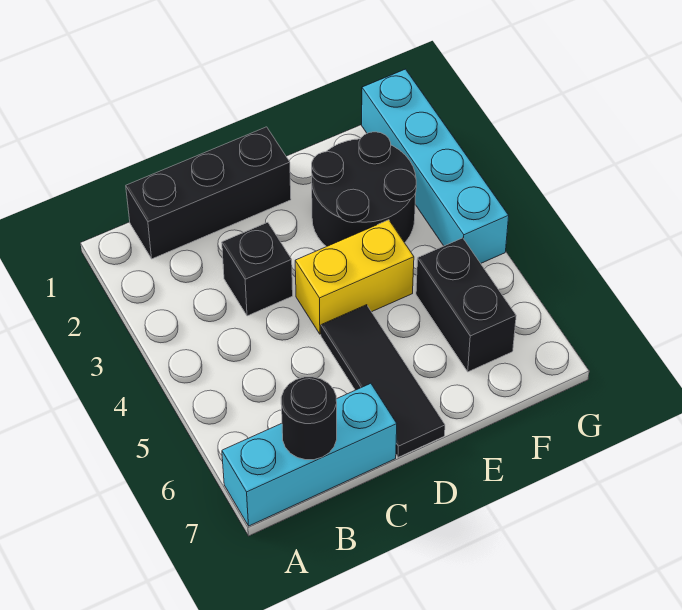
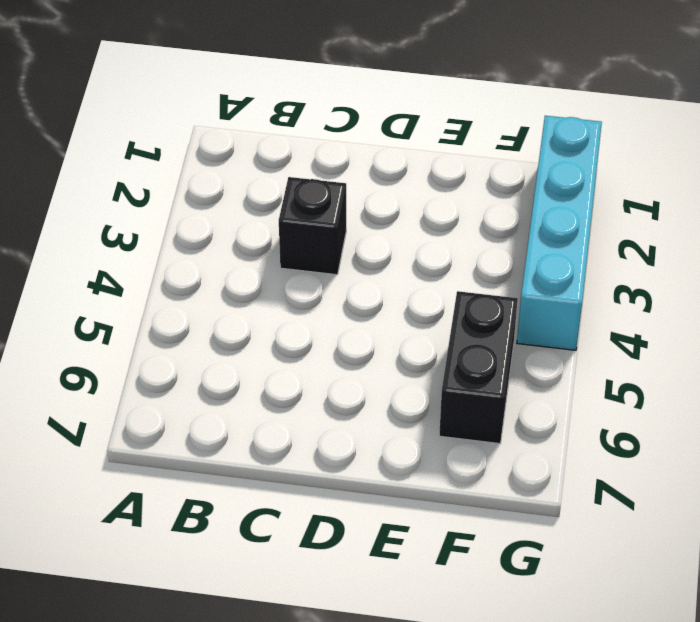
none -> cyan 1x3 brick [222,383,397,526]
none -> black 1x3 brick [126,127,291,259]

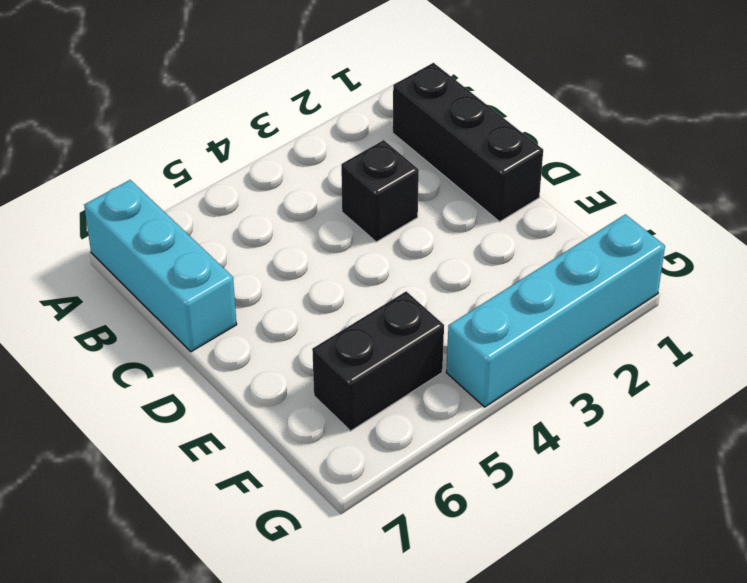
none -> yellow 1x2 brick [295,220,414,334]
none -> black 1x3 tile [321,305,445,457]

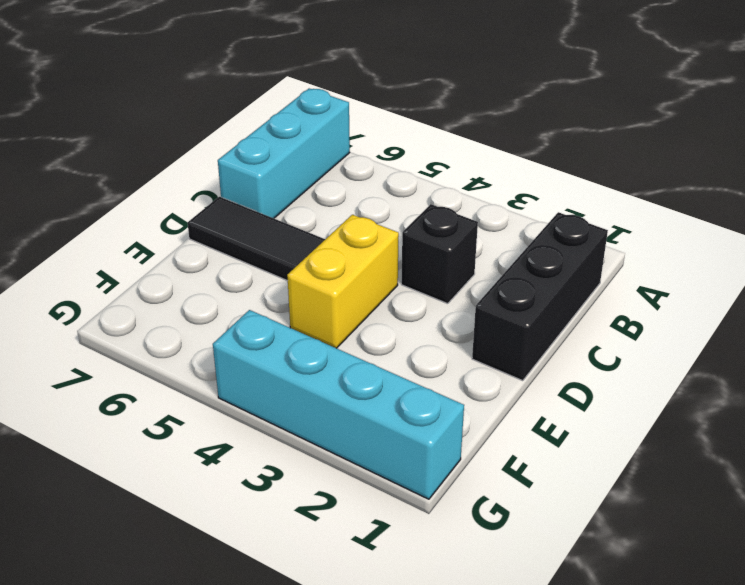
none -> black 2x2 round brick [312,132,416,247]
none -> black 1x2 brick [416,238,516,372]

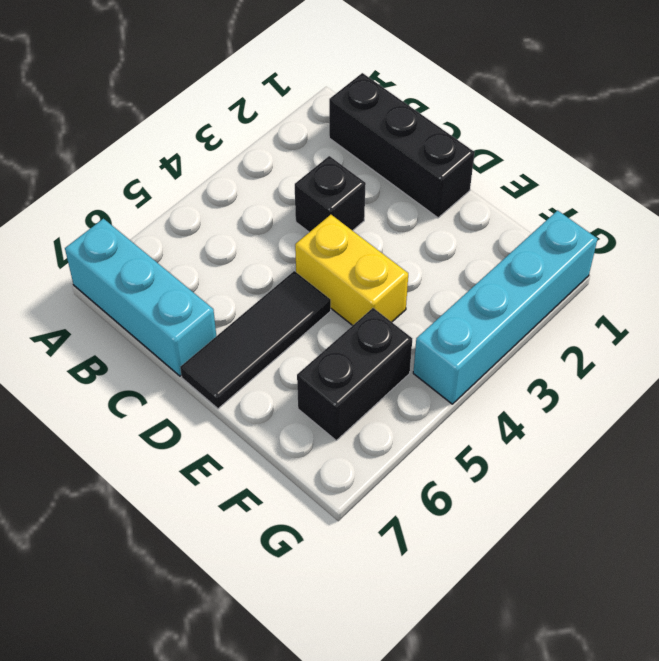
none -> black 2x2 round brick [312,132,416,247]
none -> black 1x1 round brick [281,377,337,460]

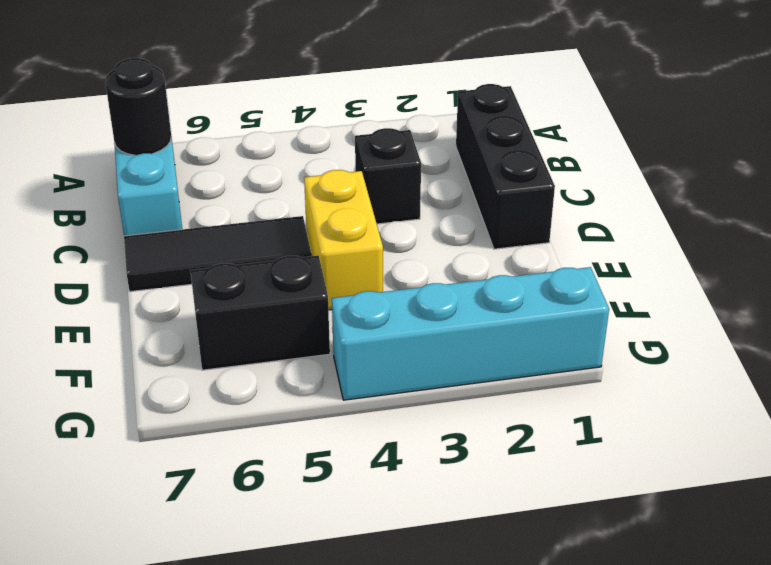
none -> black 2x2 round brick [312,132,416,247]

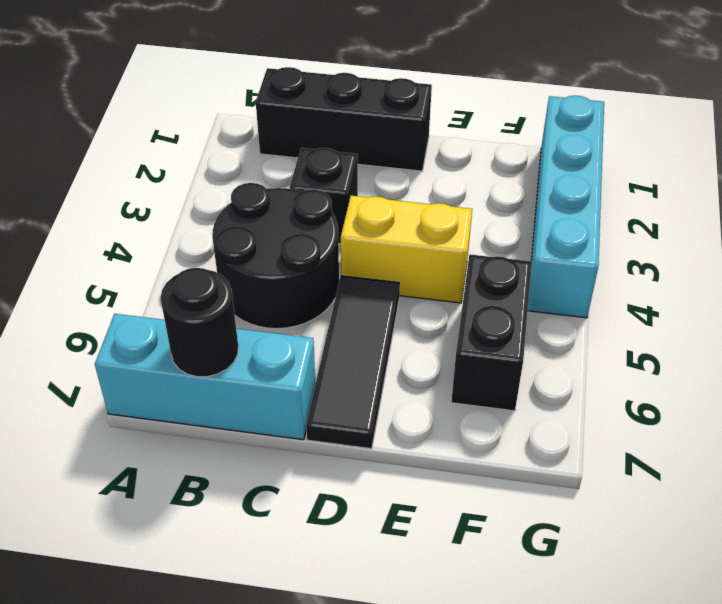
black 2x2 round brick [212,183,339,329] -> black 2x2 round brick moved to [312,132,416,247]

